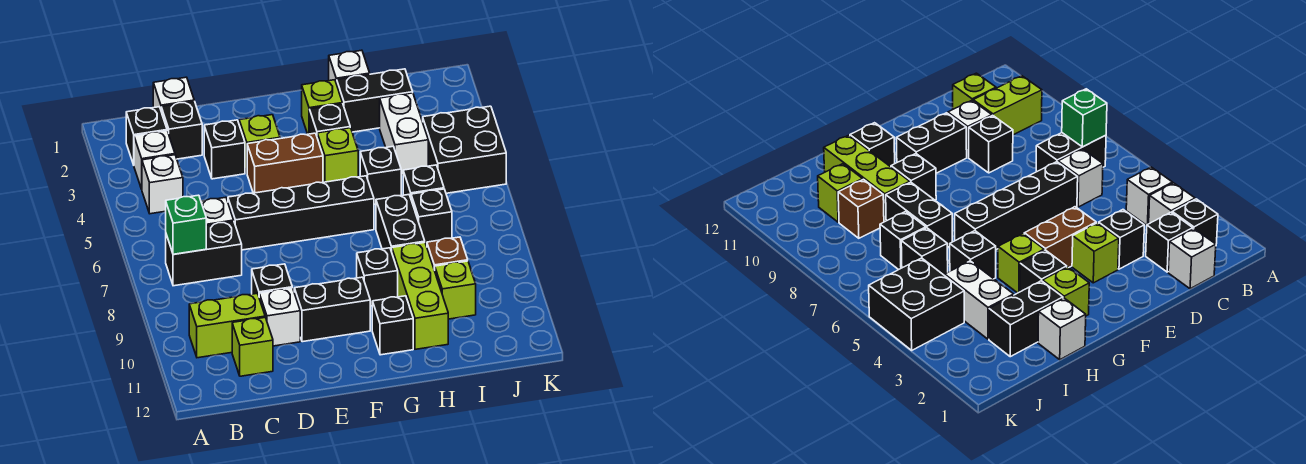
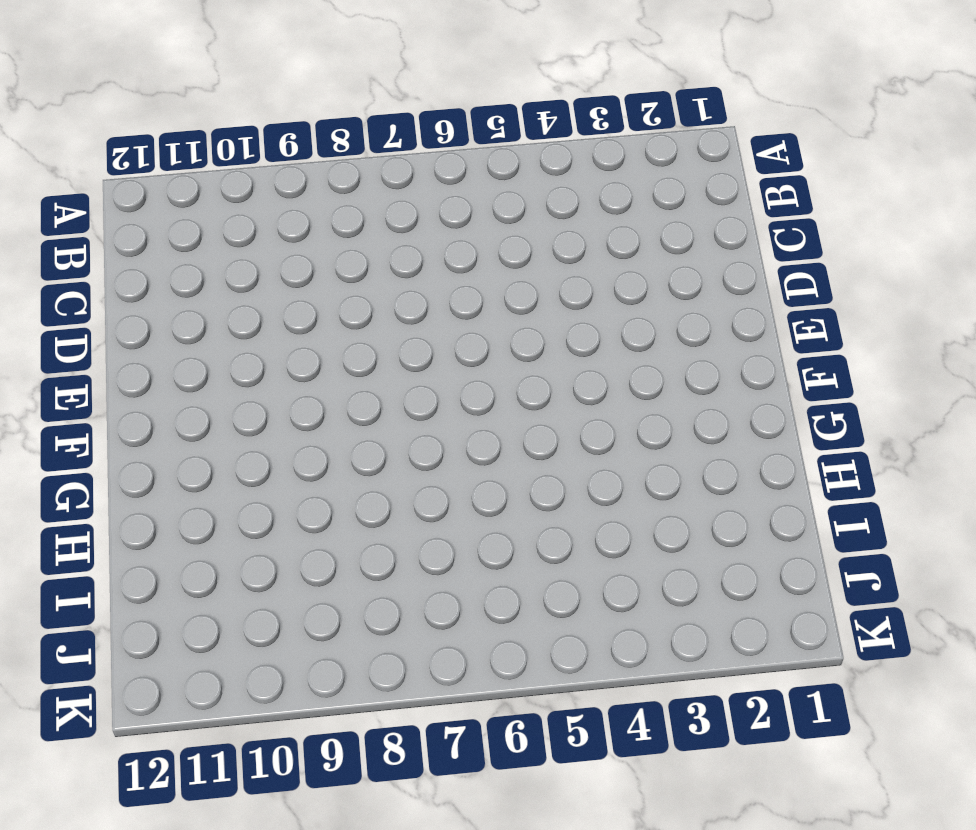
none -> black 1x1 brick [126,107,167,165]
none -> white 1x1 brick [134,131,175,189]
none -> white 1x1 brick [142,155,183,214]
none -> black 1x2 brick [166,221,242,286]

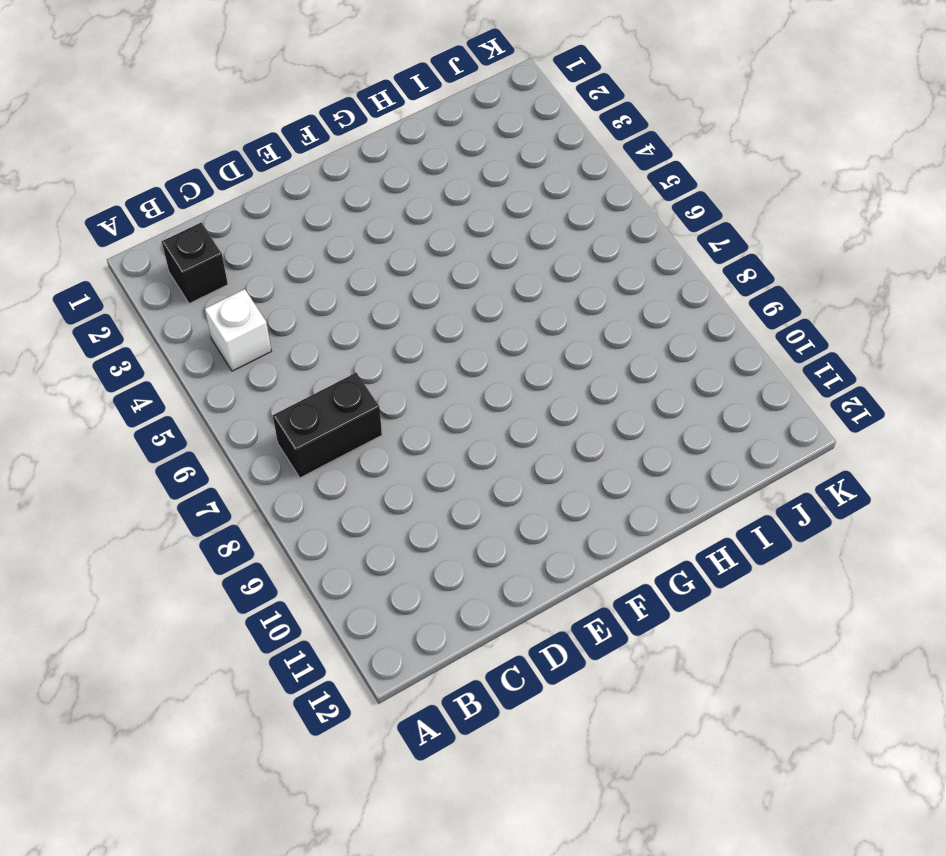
none -> white 1x1 brick [134,131,175,189]
none -> lime 1x2 brick [189,293,265,358]
none -> white 1x1 brick [153,77,194,109]
none -> black 1x1 brick [161,101,202,159]

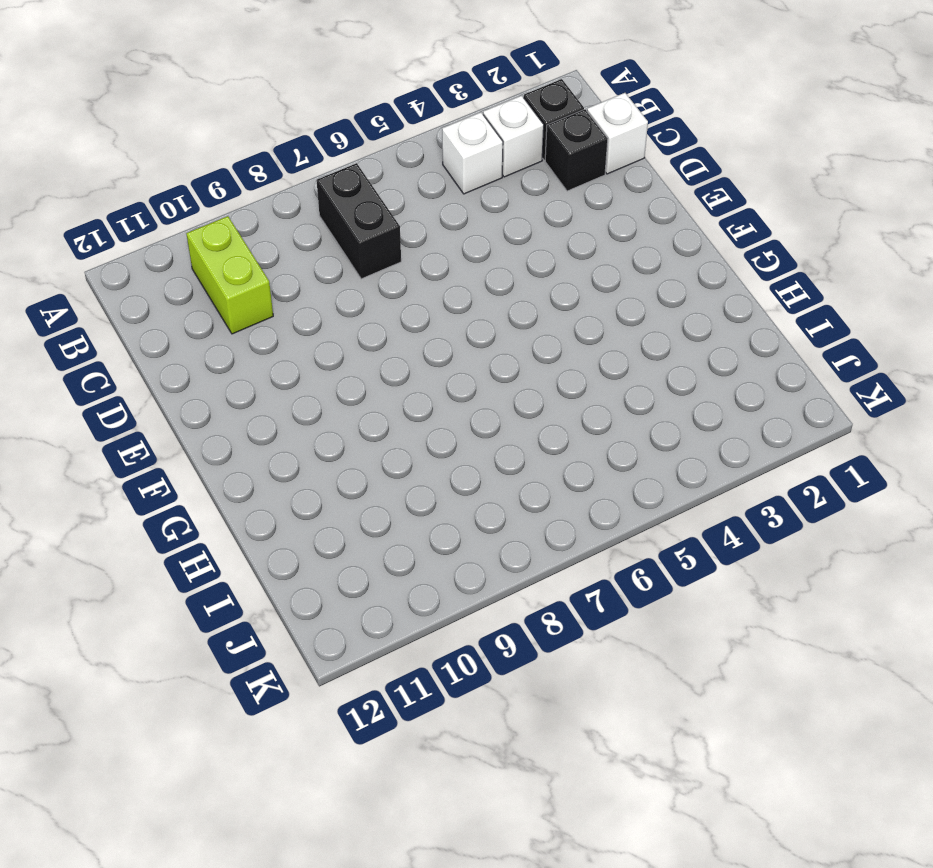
none -> white 1x1 brick [201,197,234,226]
none -> lime 1x1 brick [232,317,273,376]
none -> black 1x1 brick [204,120,245,179]
none -> black 1x4 brick [228,176,374,250]

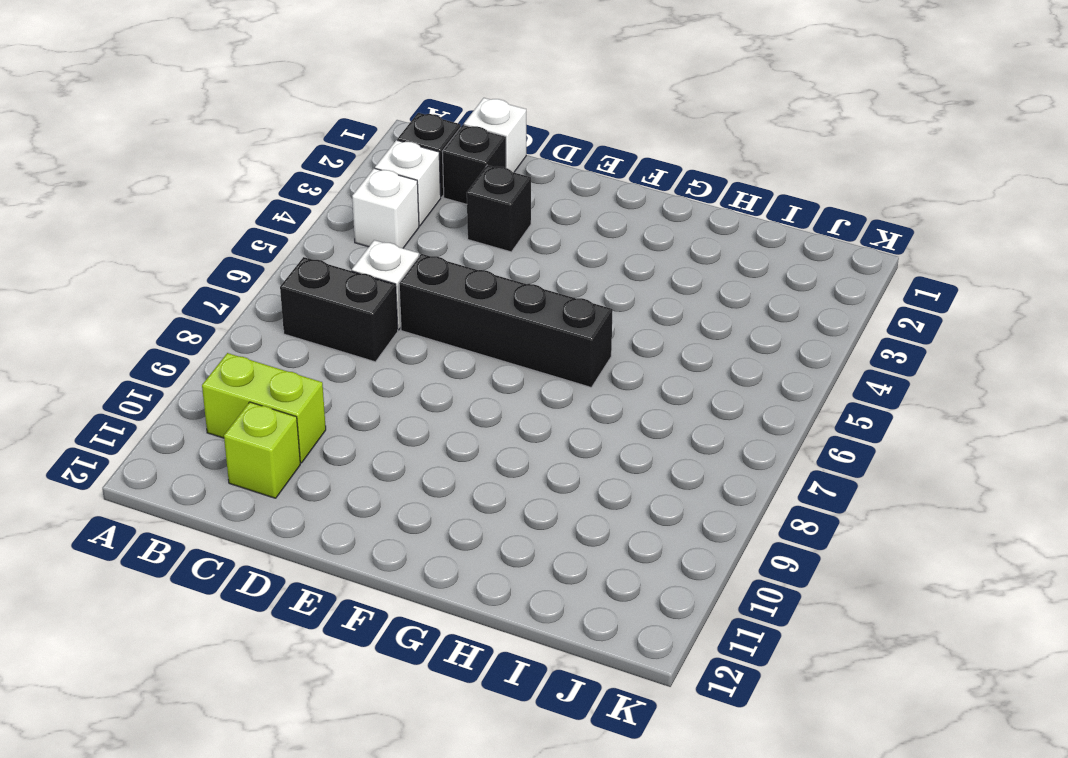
none -> black 1x1 brick [252,264,292,296]
none -> white 1x1 brick [259,288,300,346]
none -> lime 1x1 brick [239,115,280,172]
none -> brown 1x2 brick [247,133,323,193]

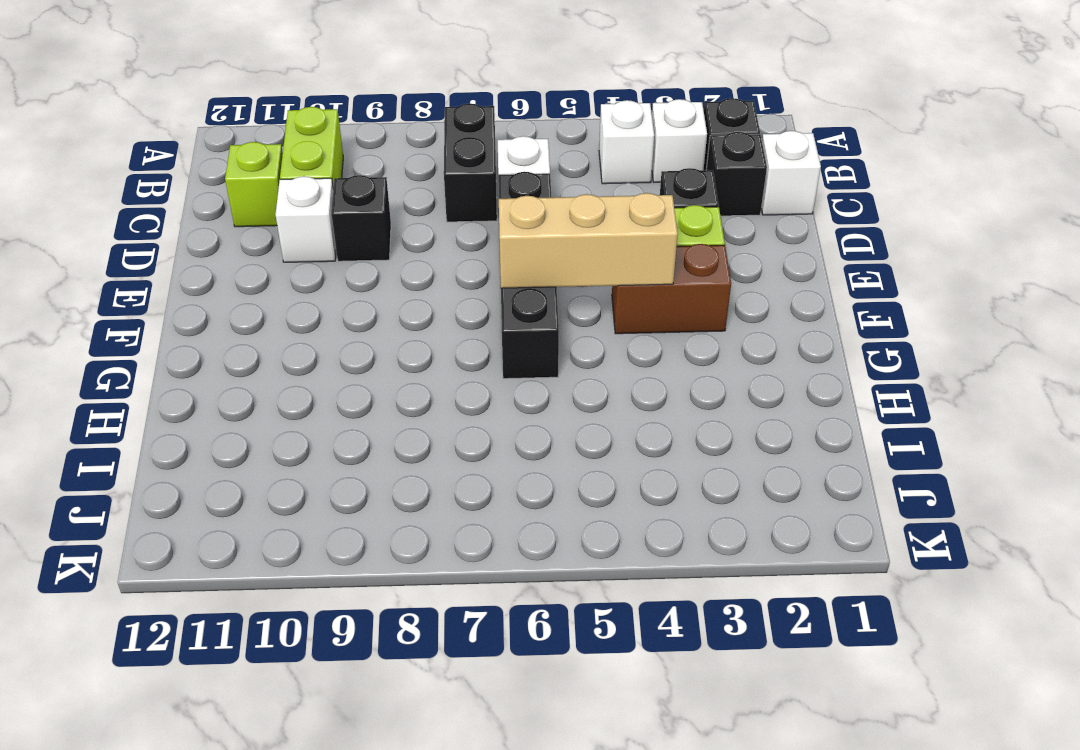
brown 1x2 brick [612,244,731,334] -> brown 1x2 brick turned to [247,133,323,193]
tan 1x3 brick [499,193,678,288] -> none
none -> black 1x2 brick [294,277,370,342]
none -> lime 1x1 brick [302,80,342,134]
none -> black 1x1 brick [309,104,350,136]
none -> lime 1x1 brick [317,128,358,182]

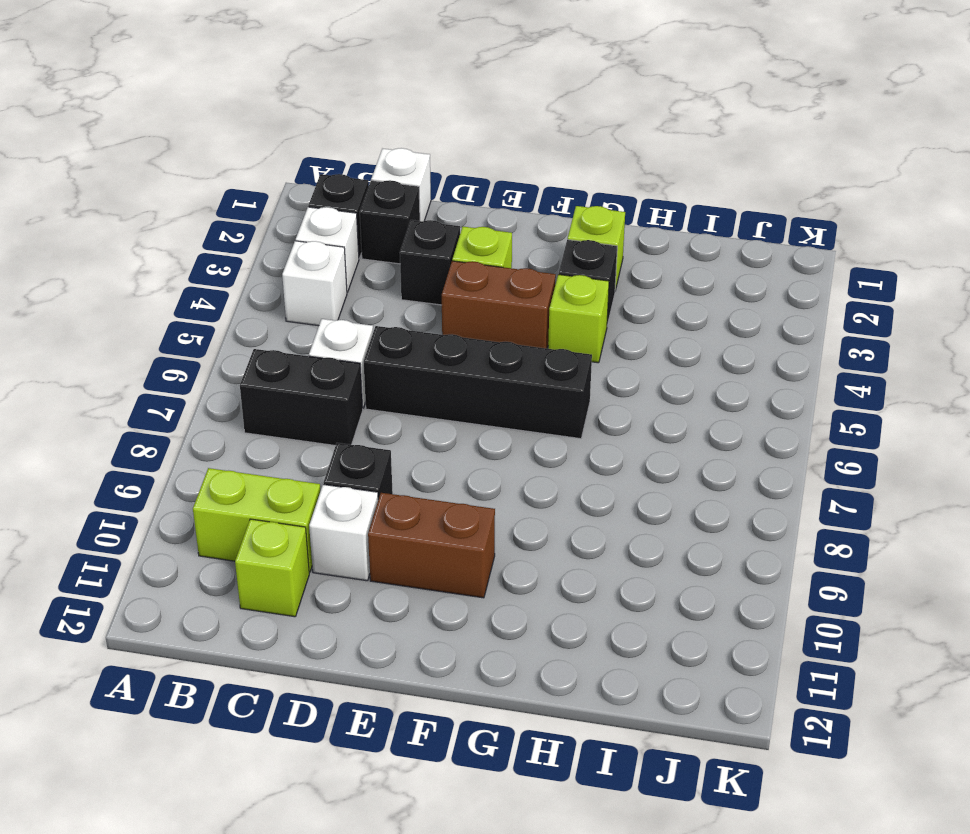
brown 1x2 brick [368,493,495,598] -> black 1x2 brick [294,277,370,342]
none -> black 1x1 brick [357,248,398,306]
none -> black 1x1 brick [372,296,413,355]
none -> white 1x1 brick [329,50,370,84]
none -> black 1x2 brick [337,69,413,132]

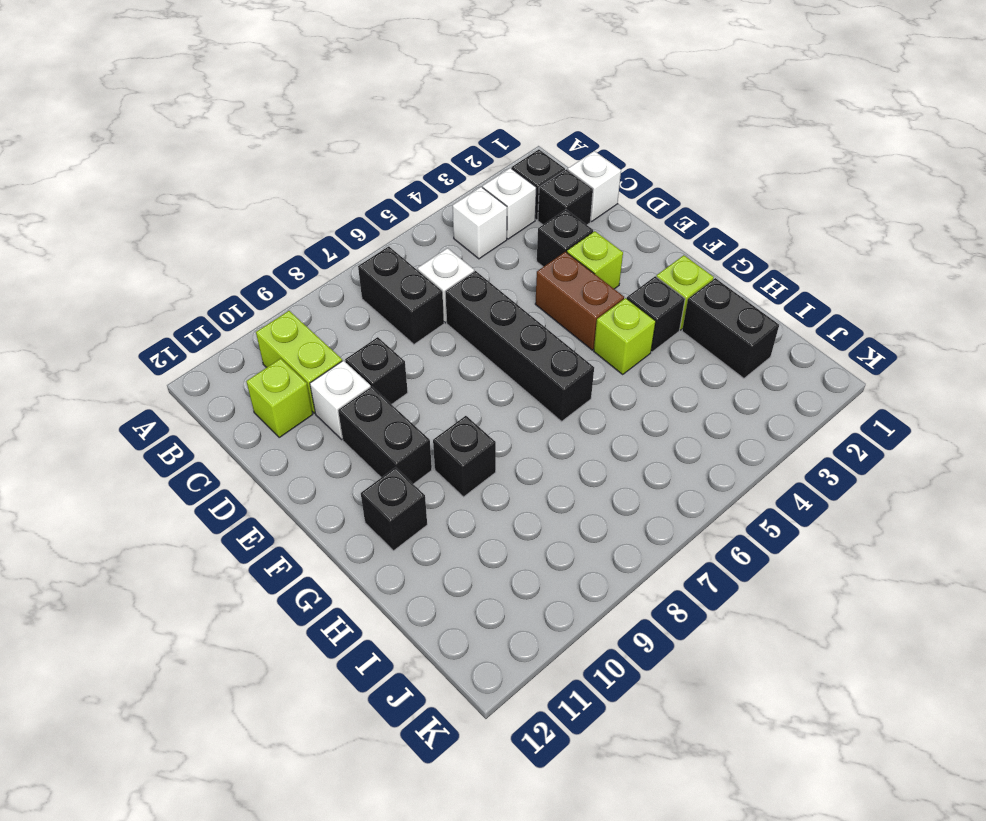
none -> white 1x1 brick [329,50,370,84]
none -> black 1x1 brick [360,146,401,204]
none -> black 1x2 brick [376,195,425,252]
none -> lime 1x3 brick [392,243,448,349]

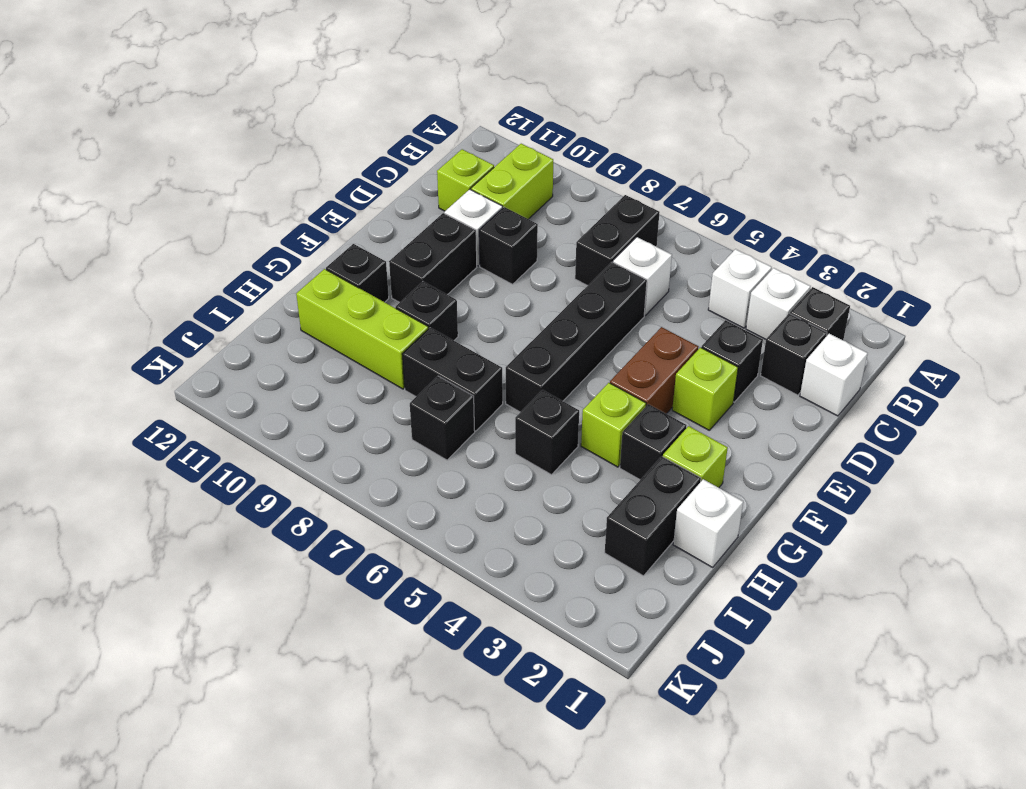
none -> white 1x2 brick [380,93,428,175]
none -> black 1x1 brick [403,165,444,197]
none -> brown 1x1 brick [427,237,468,270]
none -> lime 1x1 brick [435,261,476,319]

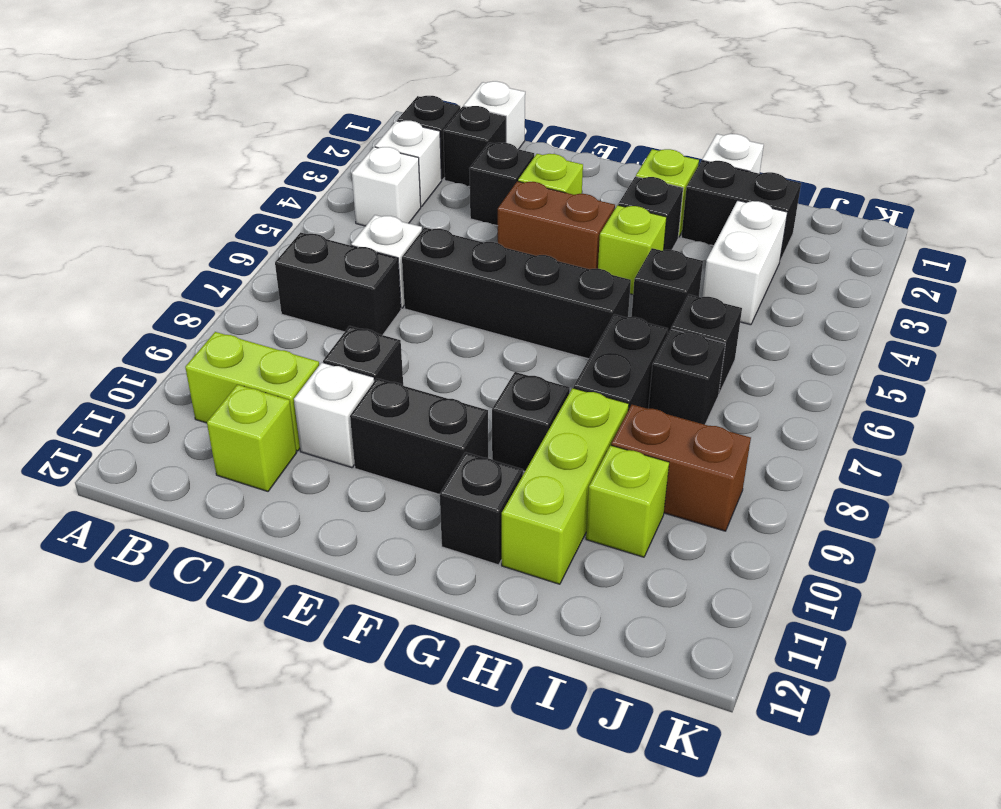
brown 1x2 brick [611,405,751,531] -> brown 1x1 brick [427,237,468,270]
none -> black 2x2 brick [423,106,506,193]
none -> green 1x1 brick [166,195,206,254]

